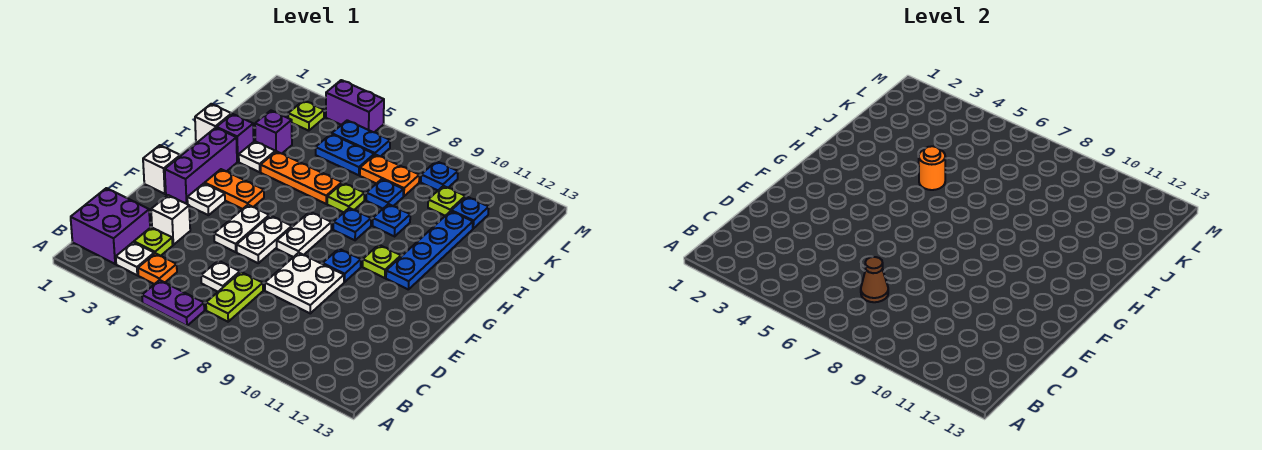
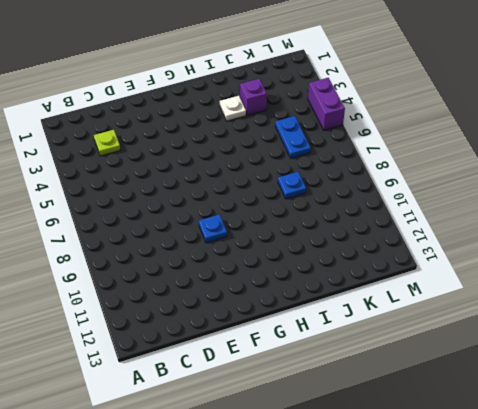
none -> purple 1x2 plate [142,280,204,326]
none -> purple 2x2 brick [71,188,150,264]
none -> white 1x1 plate [116,242,154,275]
none -> orange 1x1 plate [138,253,177,284]

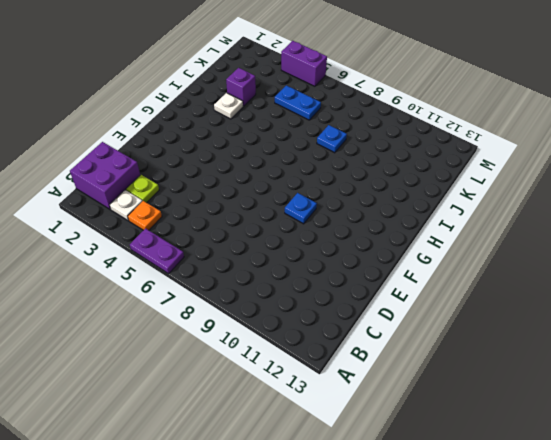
none -> lime 1x2 plate [206,272,263,322]
none -> white 1x1 plate [201,260,240,292]
none -> white 1x1 brick [151,195,190,245]
none -> white 2x2 plate [265,253,344,313]

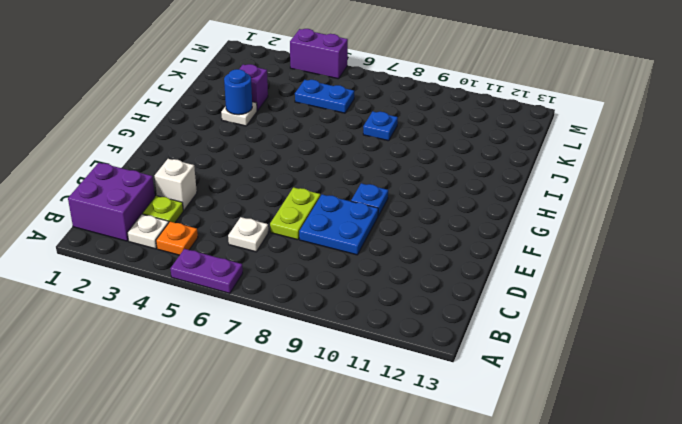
lime 1x2 plate [270,187,320,240] -> lime 1x2 plate moved to [206,272,263,322]
blue 2x2 plate [299,194,378,255] -> white 2x2 plate [265,253,344,313]
blue 1x1 round brick [224,69,252,115] -> none
none -> white 1x2 plate [214,205,269,252]
none -> white 1x2 plate [237,215,292,263]
none -> white 1x1 brick [143,145,180,194]
none -> purple 1x3 brick [165,128,237,204]

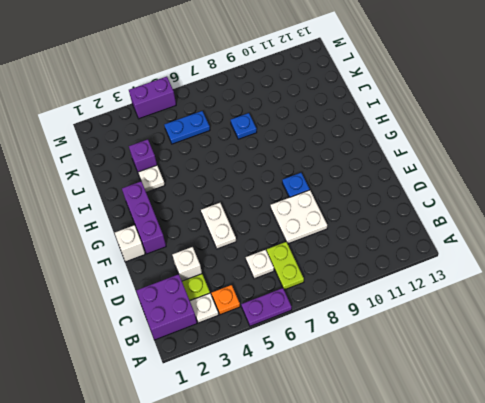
none -> white 1x2 plate [237,215,292,263]
none -> white 1x1 plate [187,183,225,215]
none -> white 1x2 plate [277,212,331,257]
none -> orange 1x2 plate [205,169,264,209]

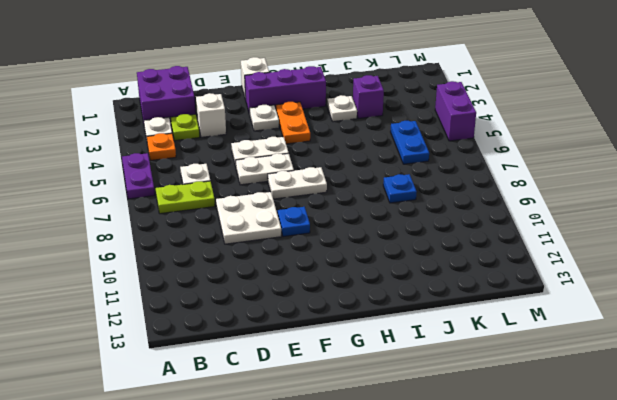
none -> lime 1x1 plate [363,245,401,278]
none -> blue 1x4 plate [386,211,473,290]
none -> blue 1x1 plate [333,208,371,240]
none -> white 1x1 brick [195,104,232,142]

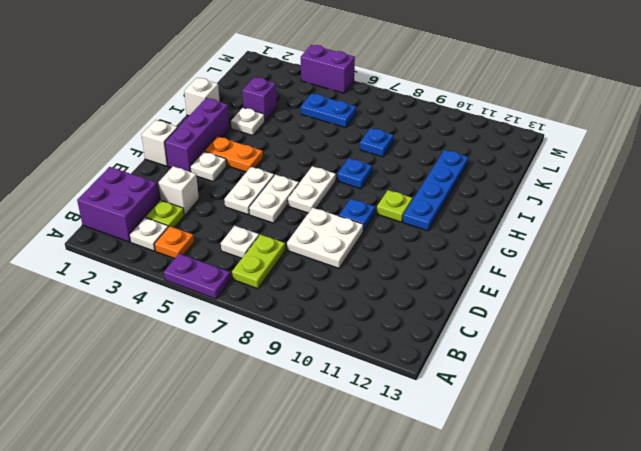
none -> purple 1x1 brick [217,114,254,162]
none -> orange 1x3 plate [261,151,342,204]
none -> lime 1x1 plate [327,183,364,212]
none -> blue 1x1 plate [373,204,410,236]

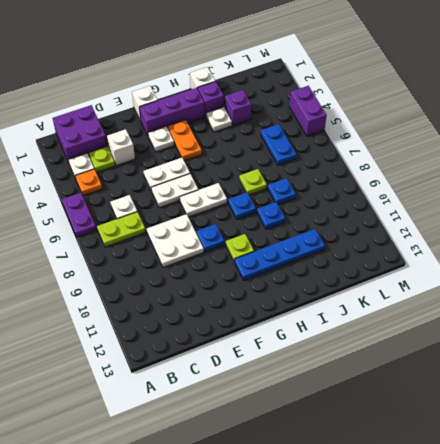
none -> orange 1x3 plate [261,151,342,204]
none -> orange 1x2 plate [360,154,419,196]
none -> lime 1x1 plate [428,186,465,216]
none -> blue 1x1 plate [451,196,489,229]

